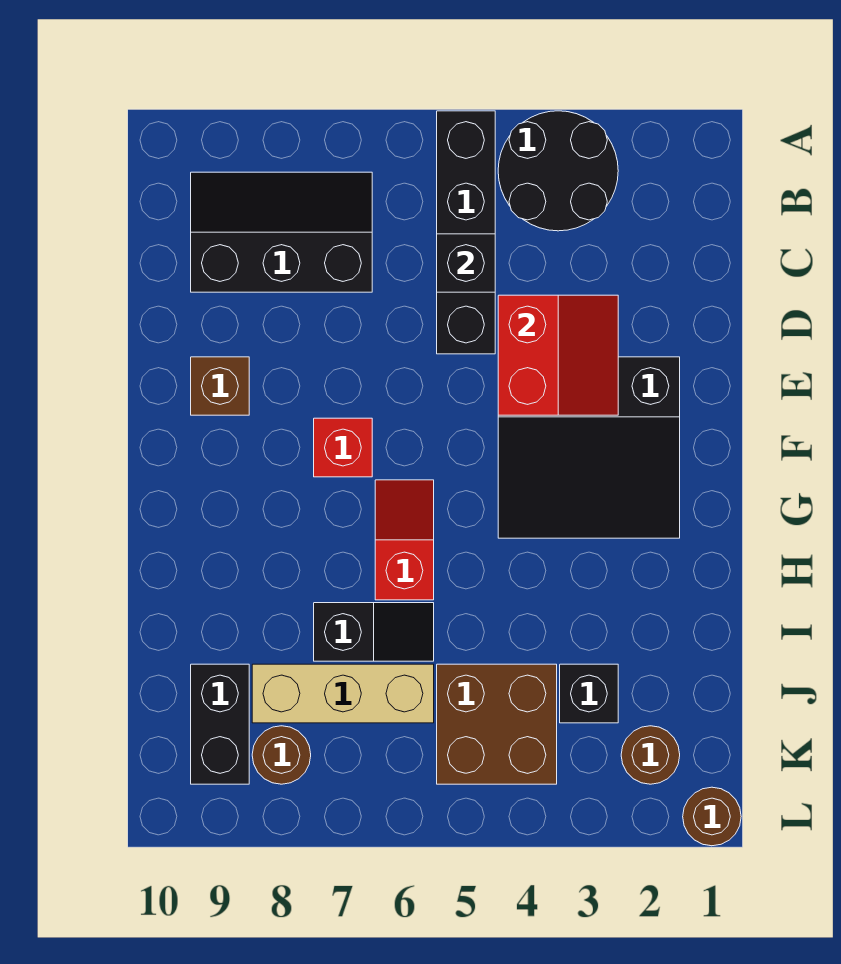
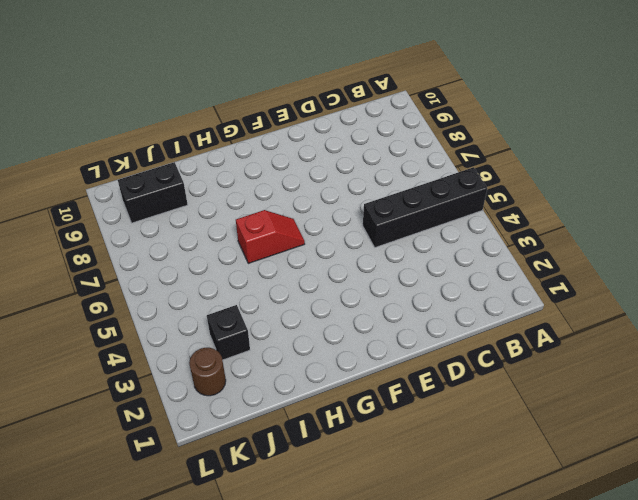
none -> black 2x2 round brick [498,111,618,231]
none -> black 2x3 slope [191,172,372,292]
none -> black 3x3 slope [498,357,680,538]

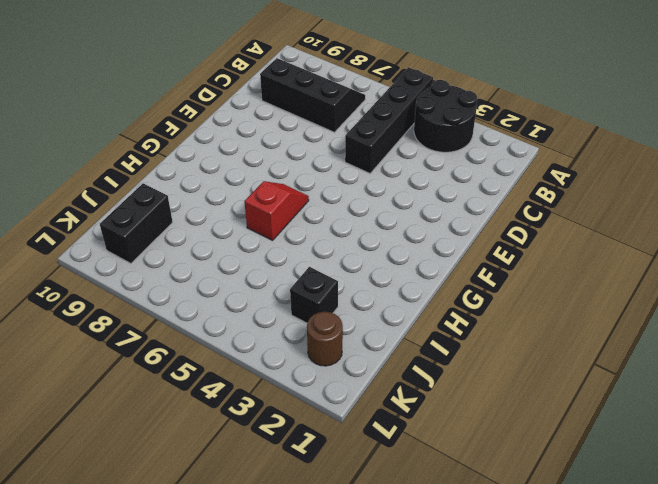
none -> black 3x3 slope [498,357,680,538]
none -> brown 1x1 brick [191,357,249,415]
none -> red 1x1 brick [314,418,372,477]

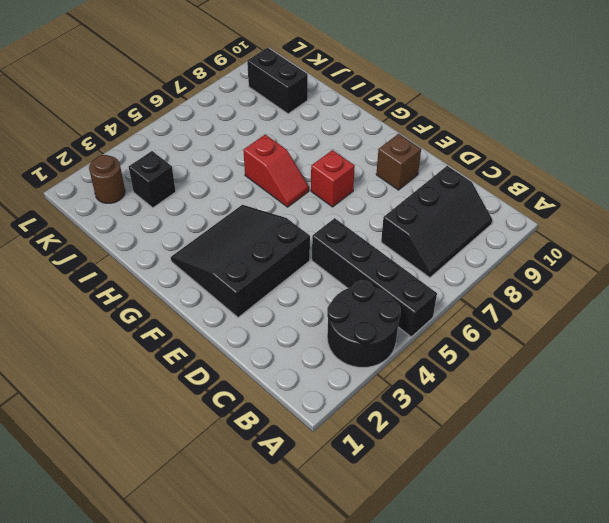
none -> black 1x2 slope [314,603,434,661]
none -> brown 2x2 brick [437,664,557,784]
none -> tan 1x3 brick [252,664,434,723]

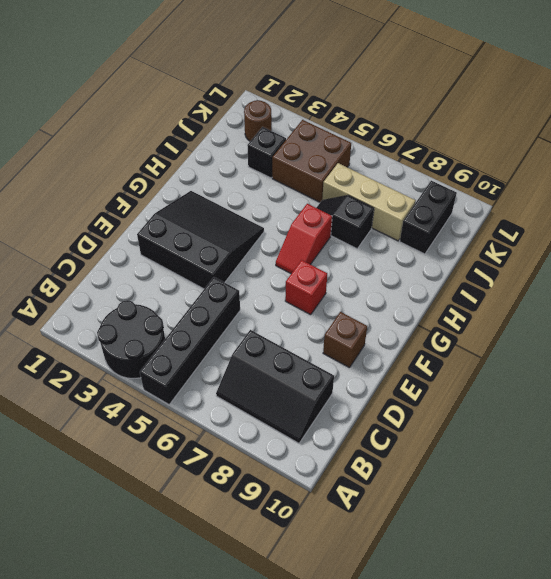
none -> brown 1x1 round brick [252,726,311,784]
none -> brown 1x1 round brick [683,787,741,846]
none -> black 1x1 brick [437,234,495,292]

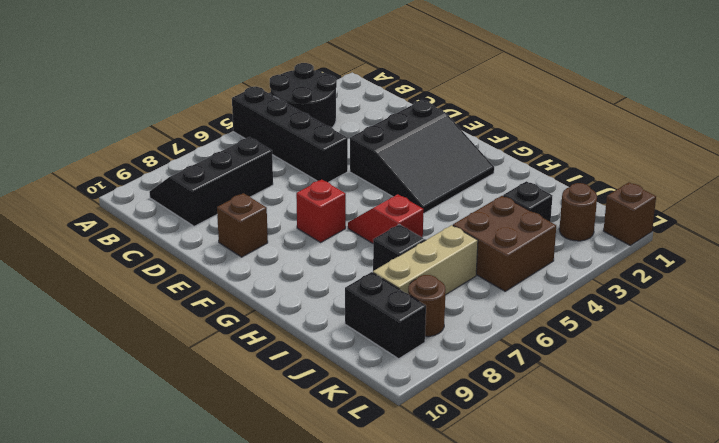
brown 1x1 brick [603,182,656,245] -> brown 1x1 round brick [683,787,741,846]
none -> black 1x1 brick [437,234,495,292]
none -> red 2x2 slope [498,295,618,415]

